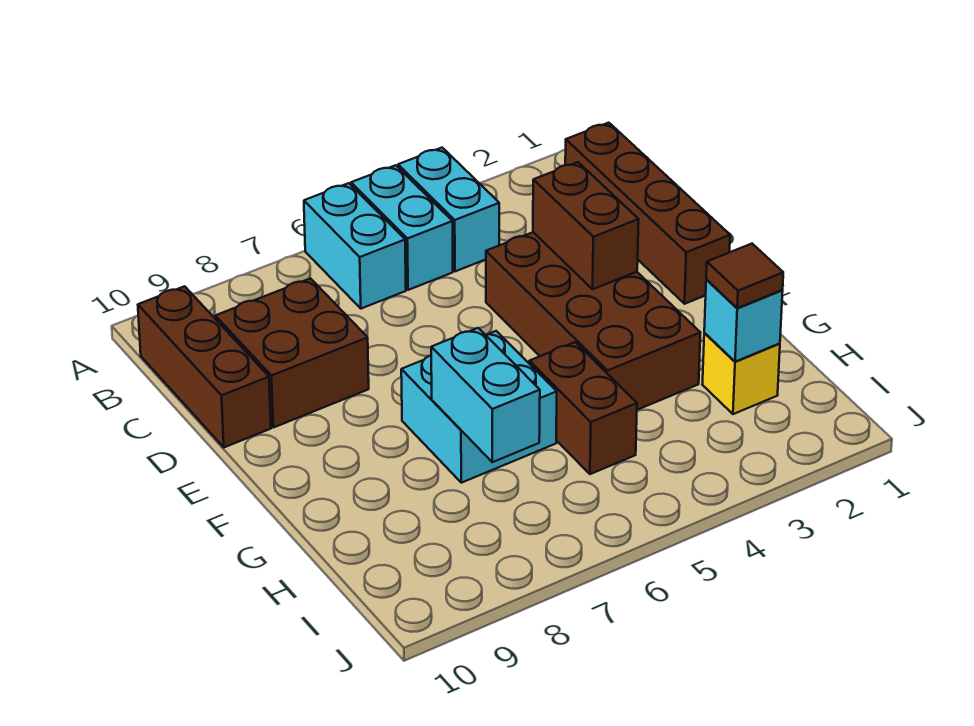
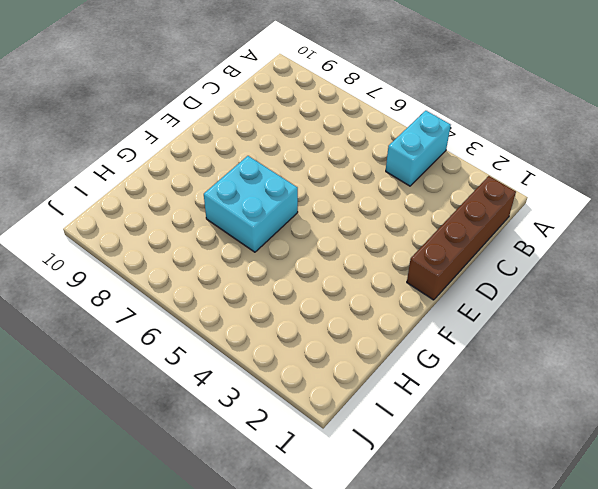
none -> cyan 1x2 brick [351,165,453,290]
none -> cyan 1x2 brick [304,183,406,309]
none -> brown 1x3 brick [138,286,271,447]

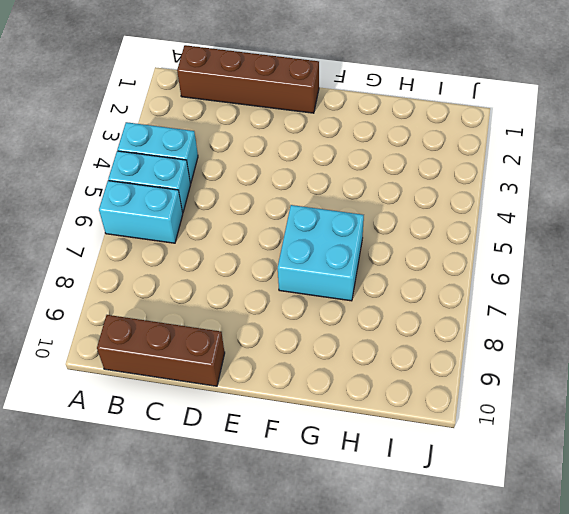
none -> brown 2x2 brick [215,278,369,428]
none -> brown 2x4 brick [486,232,700,410]
none -> brown 1x2 brick [529,342,637,474]

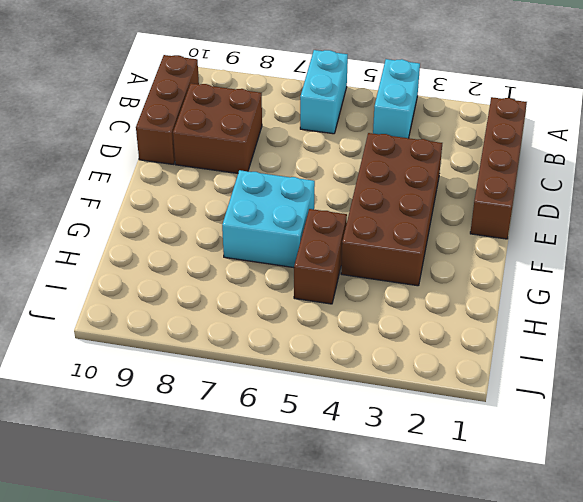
none -> cyan 1x2 brick [351,165,453,290]
none -> yellow 1x1 brick [702,333,780,414]
none -> brown 1x2 brick [533,162,639,289]

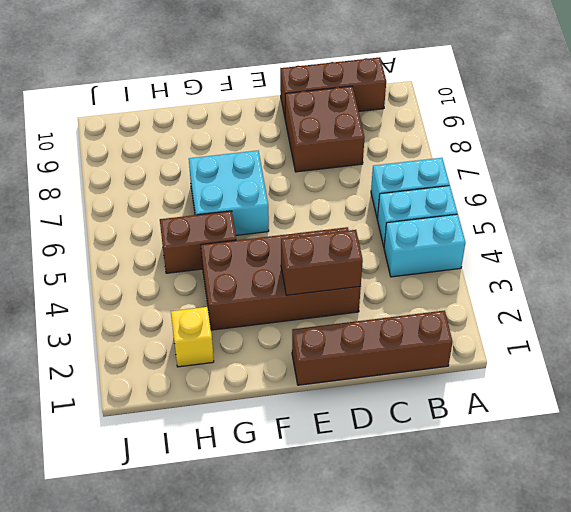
none -> cyan 1x2 brick [431,328,540,462]
none -> cyan 1x1 brick [704,280,783,362]
none -> brown 1x1 tile [706,244,783,308]

